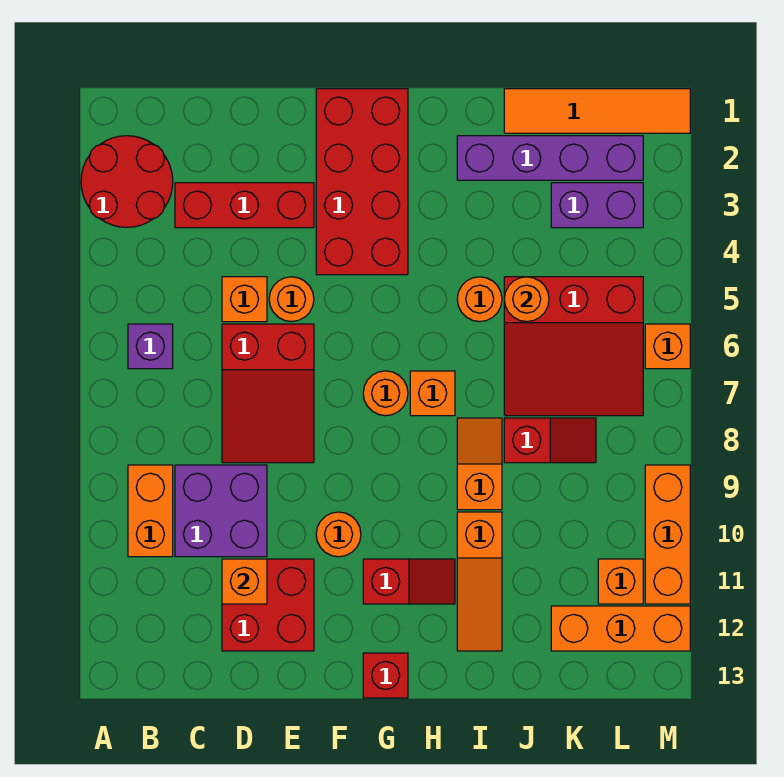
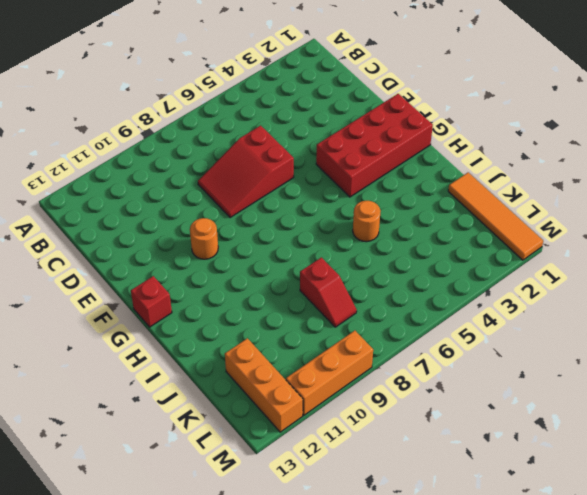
none -> red 2x2 round brick [81,136,173,227]
none -> purple 1x1 brick [128,324,173,369]
none -> orange 1x2 brick [128,465,173,557]

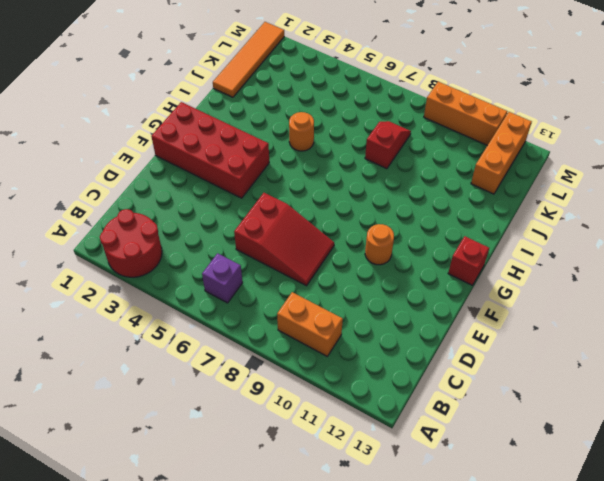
none -> red 1x3 brick [175,183,314,228]
none -> purple 2x2 brick [175,465,267,557]
none -> orange 1x1 brick [222,277,267,322]

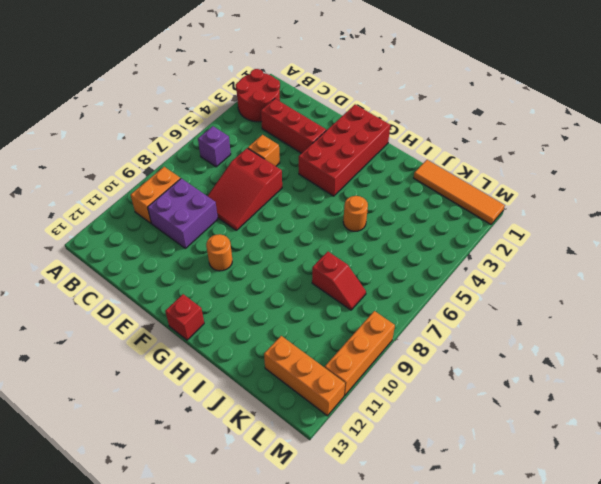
none -> red 2x2 brick [222,559,314,651]
none -> orange 1x1 round brick [269,277,314,322]
none -> orange 1x1 round brick [363,371,408,416]

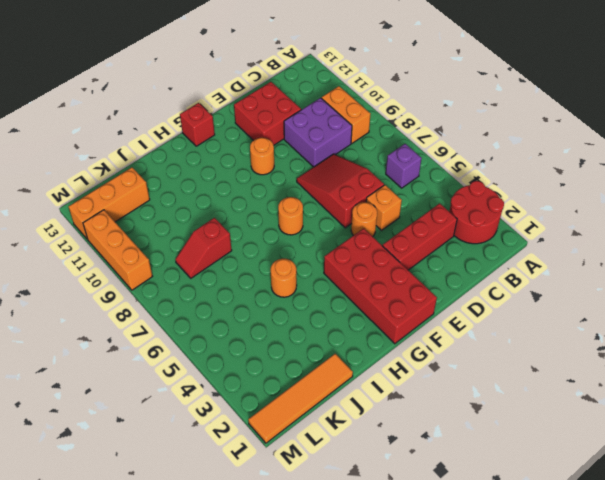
none -> red 1x2 slope [363,559,455,604]
none -> orange 1x1 brick [410,371,455,416]
none -> purple 1x4 brick [457,136,643,180]

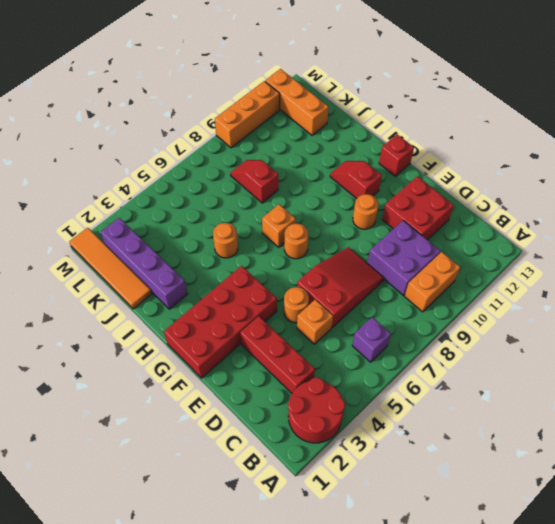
none -> orange 1x2 slope [457,418,502,510]
none -> orange 1x3 slope [457,512,502,651]
none -> red 3x3 slope [504,277,643,416]

